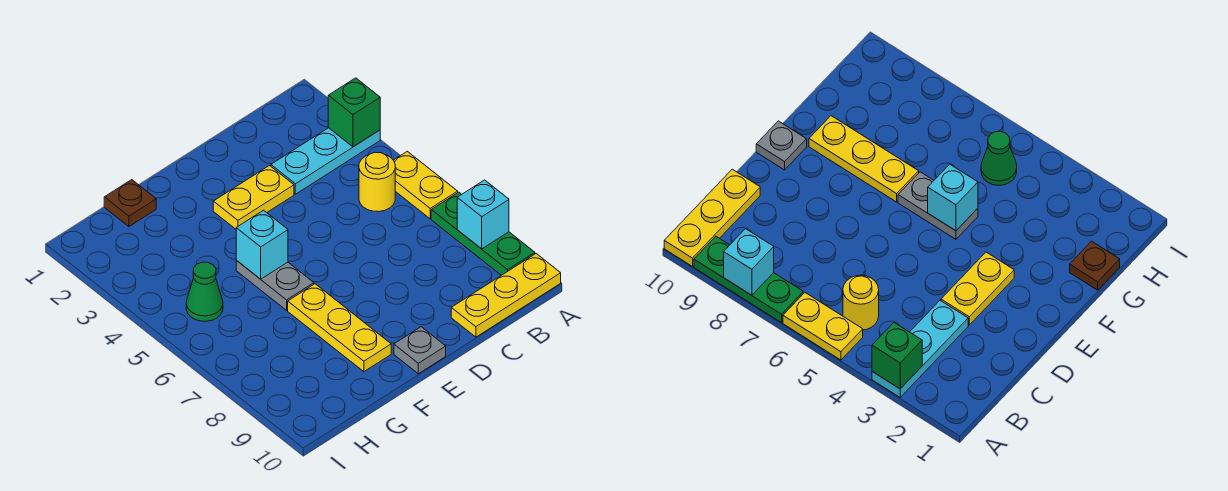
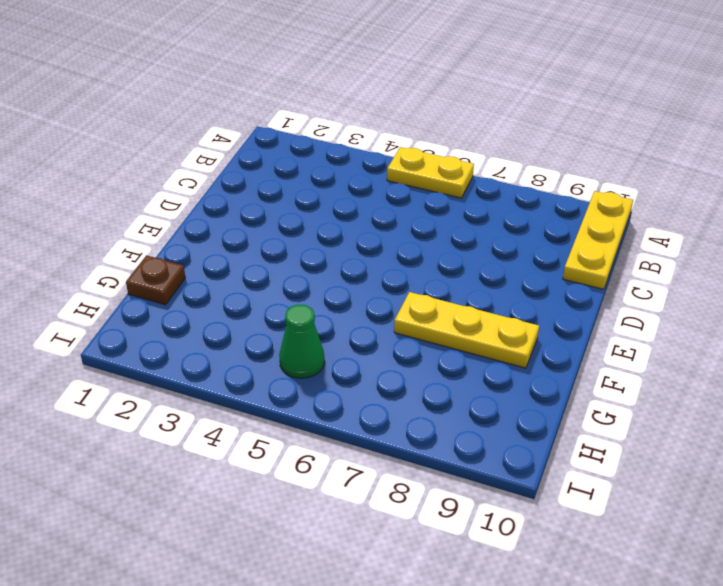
none -> cyan 1x3 plate [271,128,380,194]
none -> green 1x3 plate [431,192,535,275]
none -> yellow 1x1 round brick [359,152,395,212]

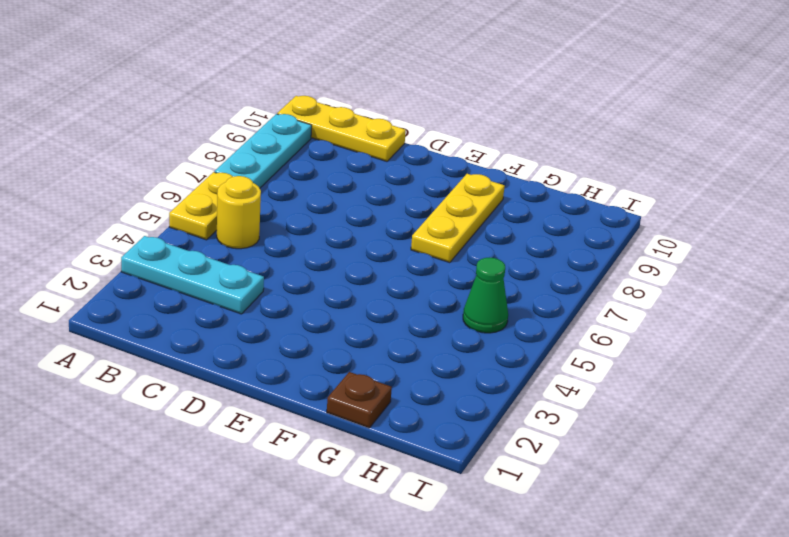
cyan 1x3 plate [215,114,312,188] -> green 1x3 plate [431,192,535,275]
none -> yellow 1x2 plate [213,166,294,229]
none -> grey 1x1 plate [394,327,446,374]
none -> grey 1x2 plate [236,260,314,310]

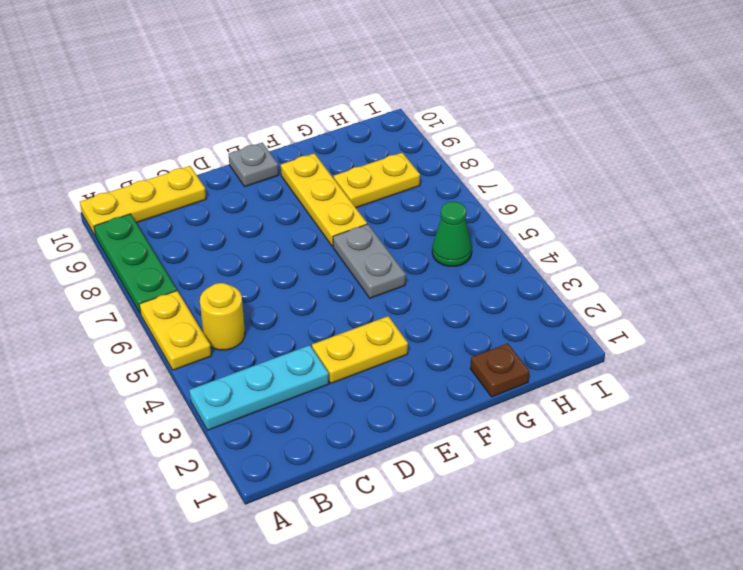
yellow 1x2 plate [334,153,420,208] -> none
none -> green 1x1 brick [328,78,380,147]
none -> cyan 1x1 brick [457,180,509,249]
none -> cyan 1x1 brick [236,210,288,279]

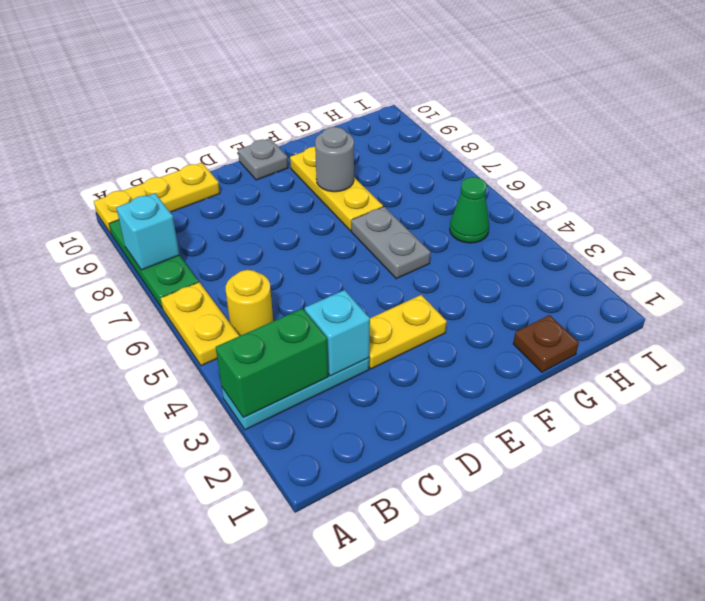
green 1x2 brick [216,309,328,417] -> green 1x1 brick [328,78,380,147]
cyan 1x1 brick [305,290,370,376] -> cyan 1x1 brick moved to [236,210,288,279]
grey 1x1 round brick [315,127,354,192] -> none

